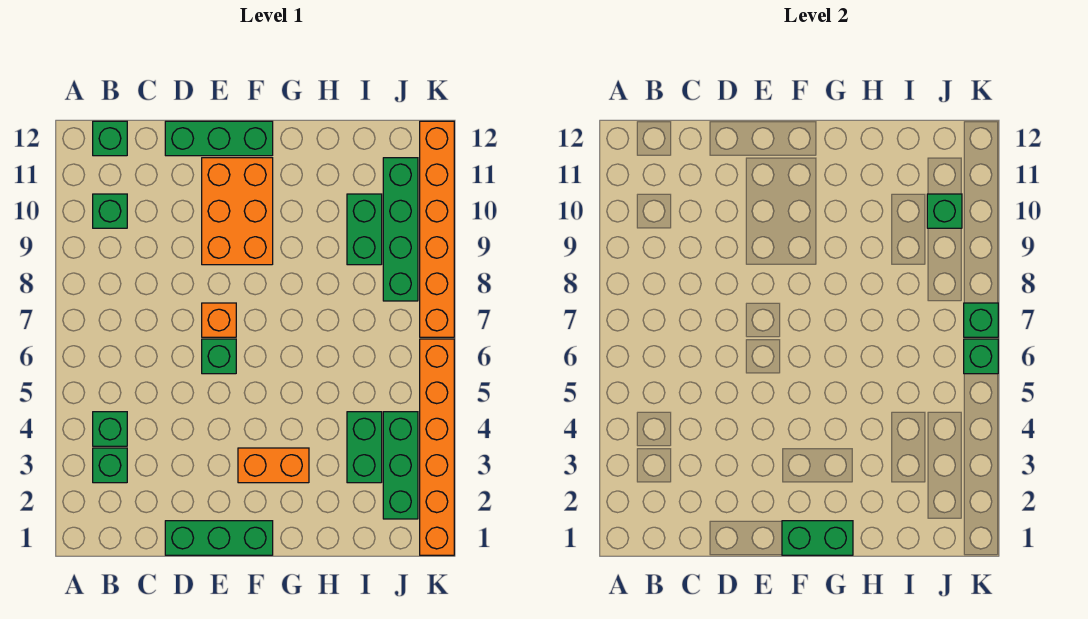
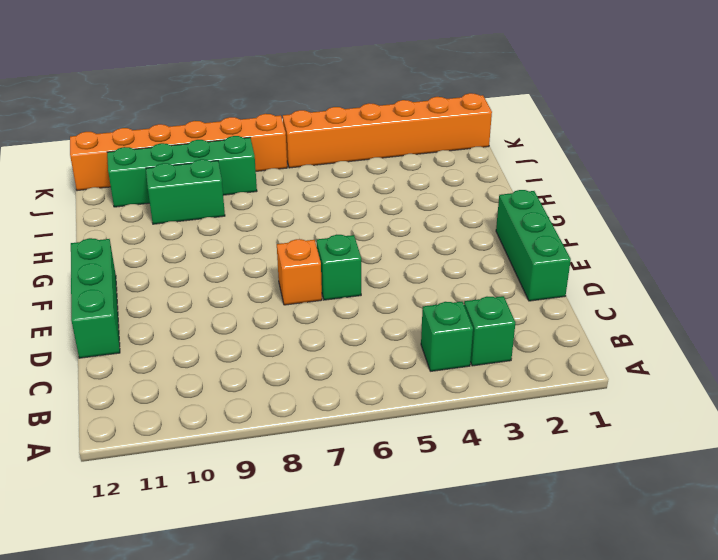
none -> green 1x1 brick [93,194,127,228]
none -> green 1x1 brick [93,121,127,156]
none -> orange 2x3 brick [202,158,273,265]

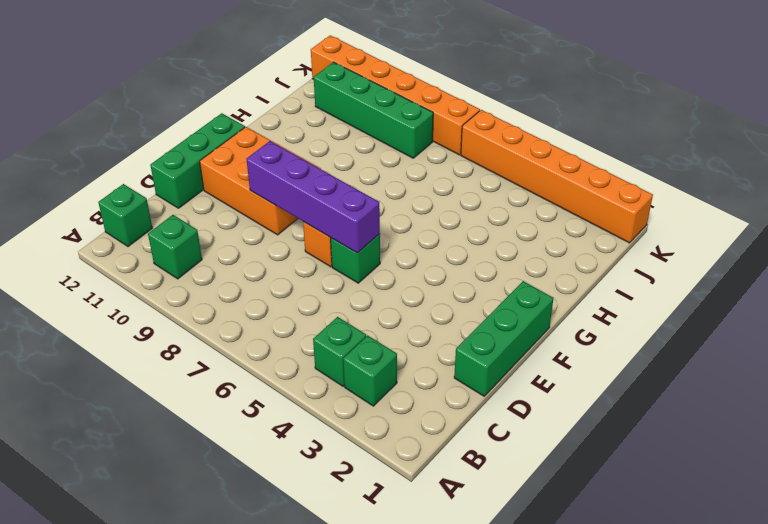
purple 1x4 brick [246,141,380,253] -> none
none -> orange 1x2 brick [238,448,309,483]
none -> green 1x2 brick [347,412,382,483]
none -> green 1x2 brick [347,194,382,265]

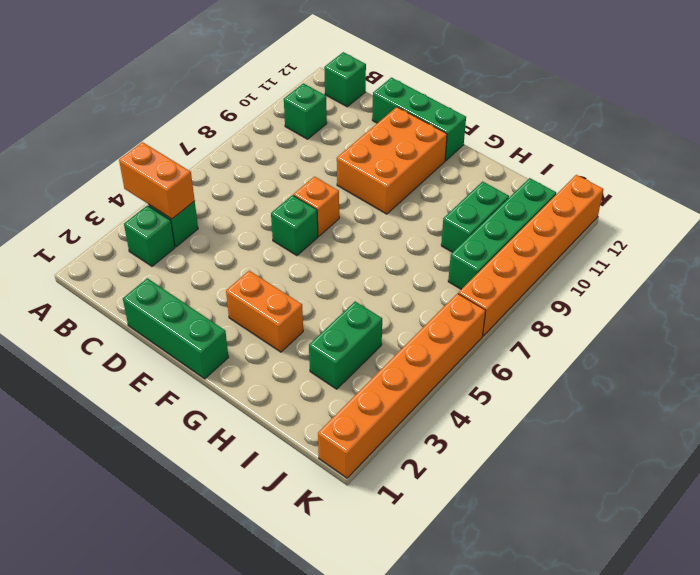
orange 1x2 brick [119,142,195,219] -> none
none -> green 1x3 brick [383,412,418,519]
none -> green 1x2 brick [782,521,853,555]
none -> green 1x1 brick [927,194,962,228]

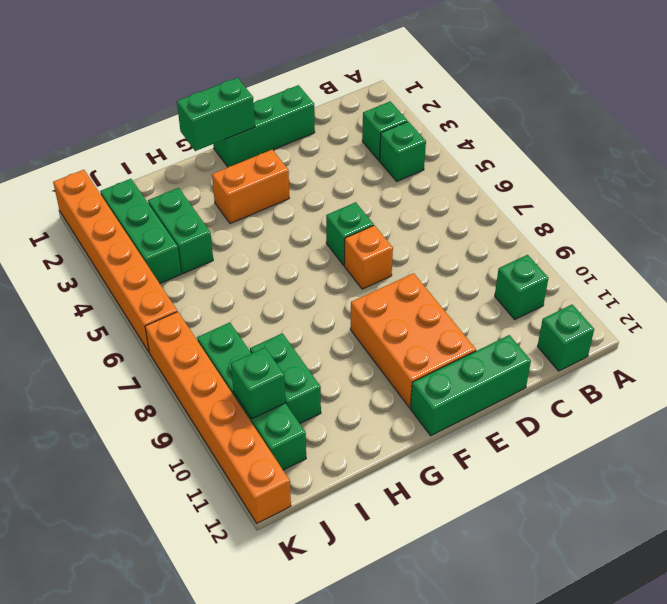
none -> green 1x1 brick [964,339,998,374]
none -> green 1x1 brick [964,303,998,337]

